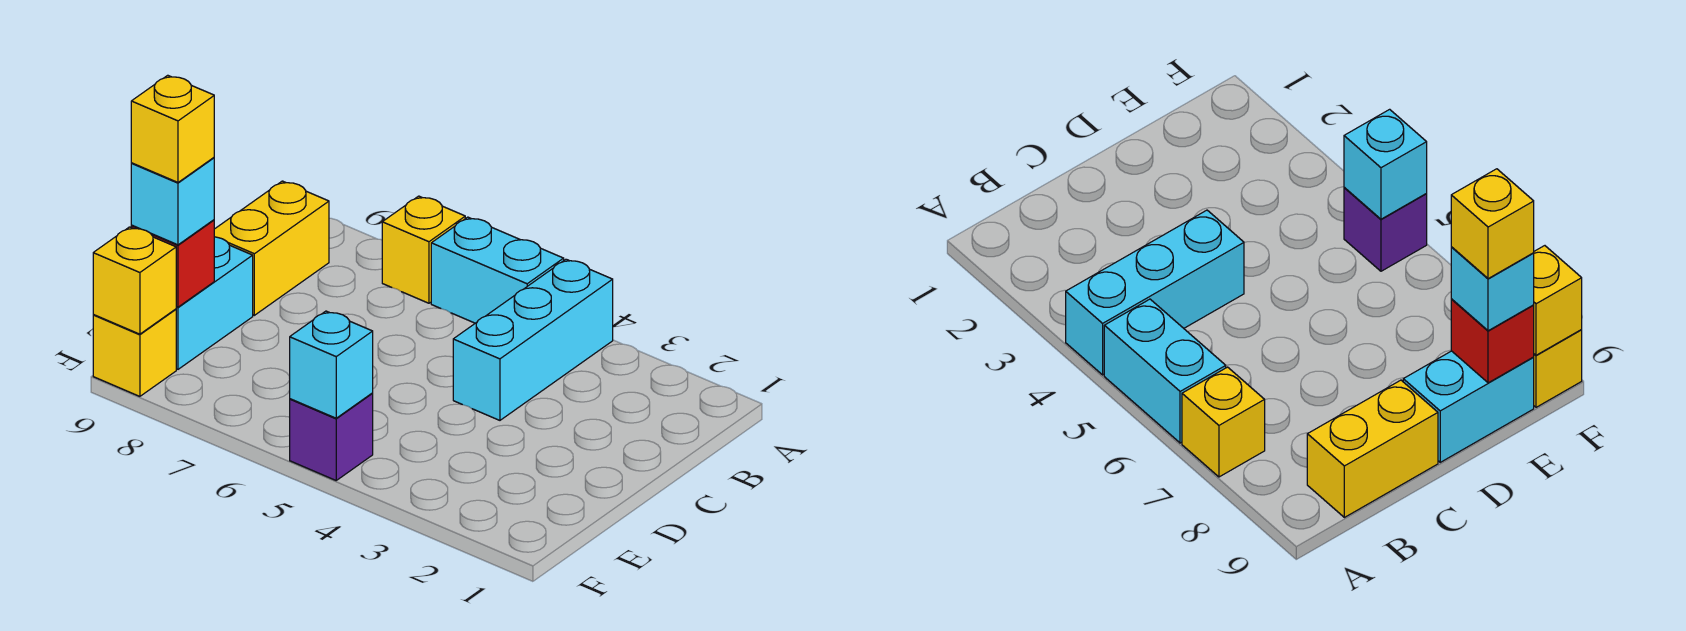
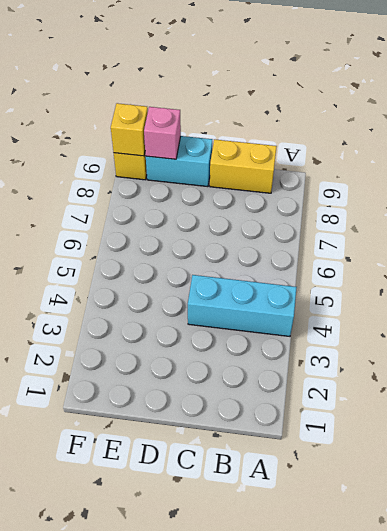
pink 1x1 brick [144,107,181,159] -> red 1x1 brick [131,220,214,307]
none -> cyan 1x2 brick [431,217,564,323]
none -> yellow 1x1 brick [382,196,465,303]
none -> purple 1x1 brick [290,394,373,480]

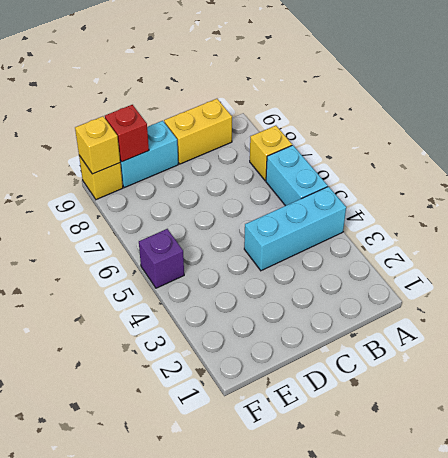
none -> cyan 1x1 brick [290,311,373,418]
none -> cyan 1x1 brick [131,158,214,245]
none -> yellow 1x1 brick [131,75,214,182]

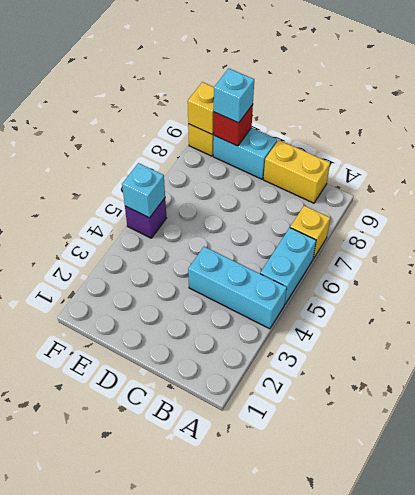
none -> yellow 1x1 brick [131,75,214,182]

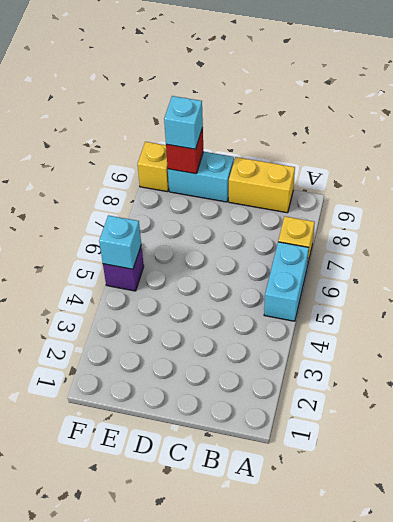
none -> cyan 1x3 brick [453,259,613,420]
none -> yellow 1x1 brick [93,227,176,334]
none -> yellow 1x1 brick [131,75,214,182]

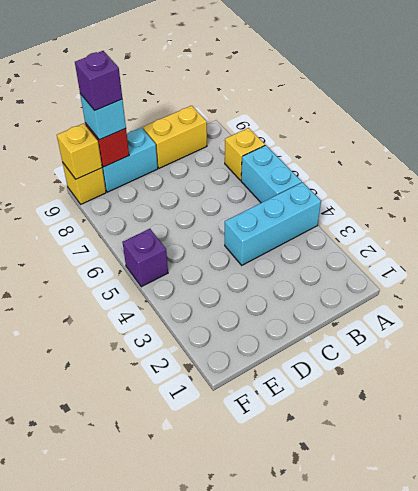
purple 1x1 brick [75,51,122,110] -> yellow 1x1 brick [131,75,214,182]
none -> cyan 1x1 brick [290,311,373,418]

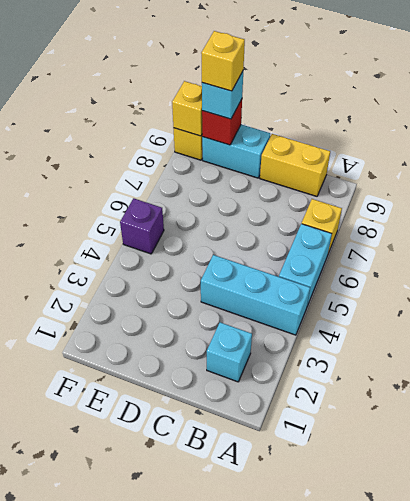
cyan 1x1 brick [207,322,252,382] -> cyan 1x1 brick moved to [290,311,373,418]

